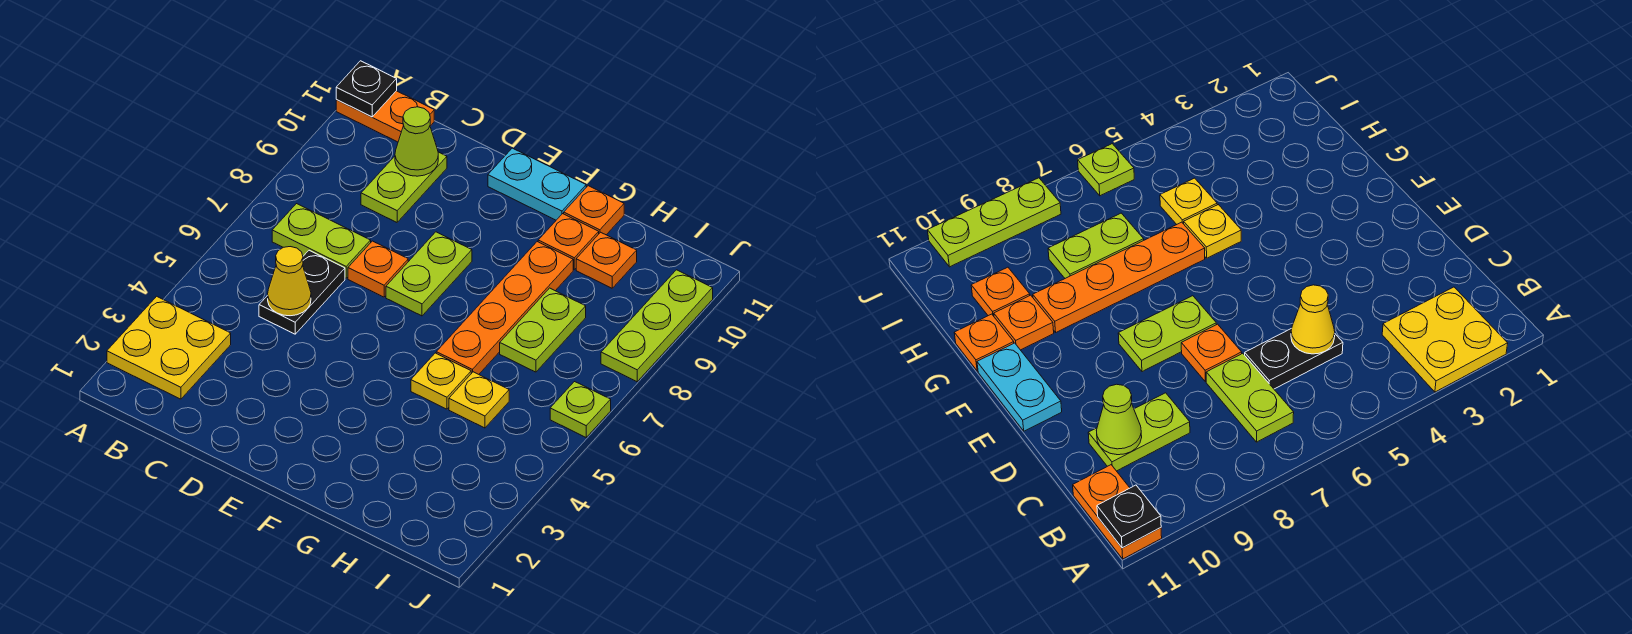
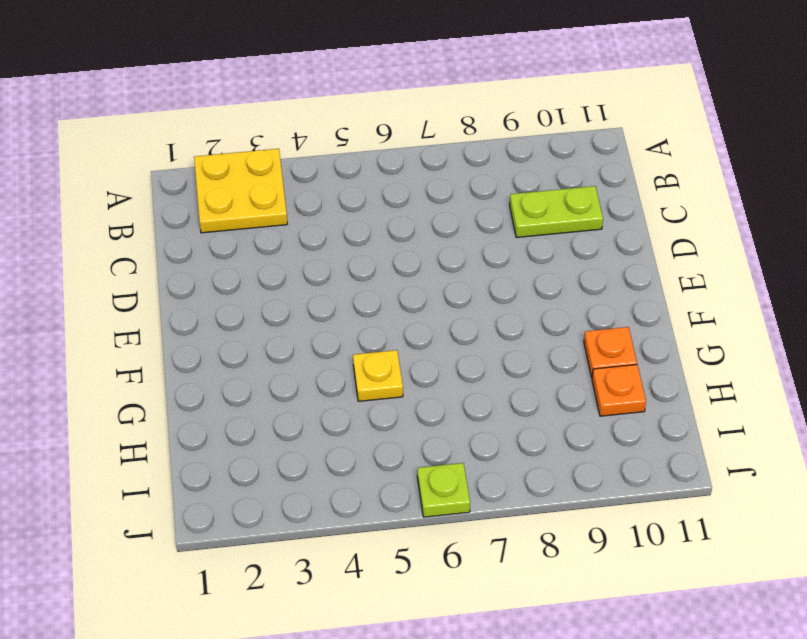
none -> orange 1x2 plate [336,91,434,142]
none -> lime 1x2 plate [272,204,371,278]
none -> black 1x2 plate [259,250,345,334]

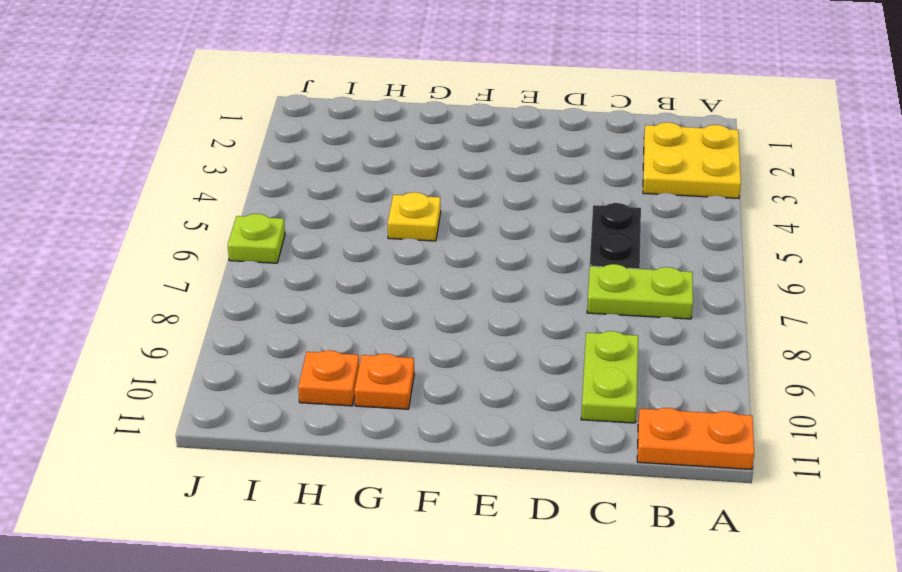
none -> orange 1x1 plate [348,241,408,297]
none -> lime 1x2 plate [386,232,472,316]
none -> cyan 1x2 plate [488,148,586,220]

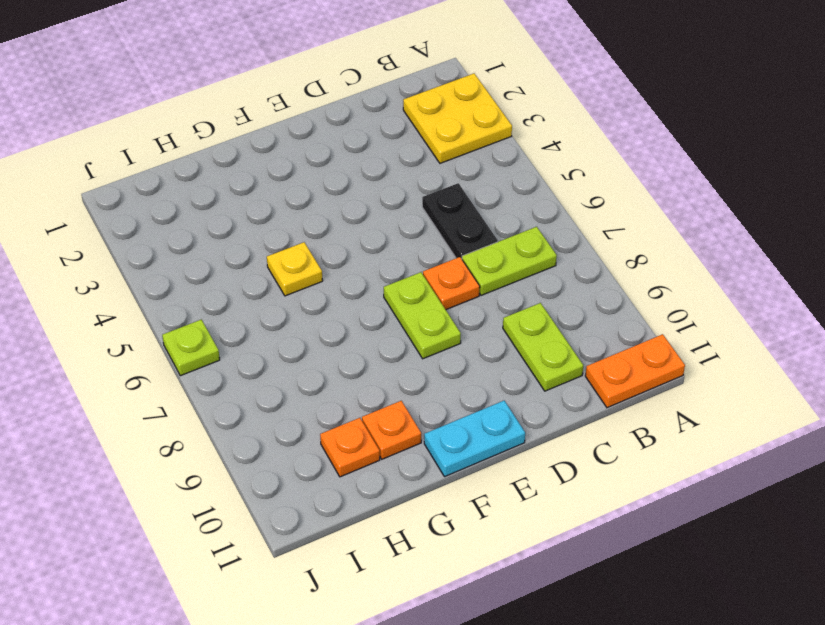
none -> orange 1x4 plate [436,242,573,374]
none -> orange 1x1 plate [564,186,624,235]
none -> yellow 1x1 plate [449,372,509,428]

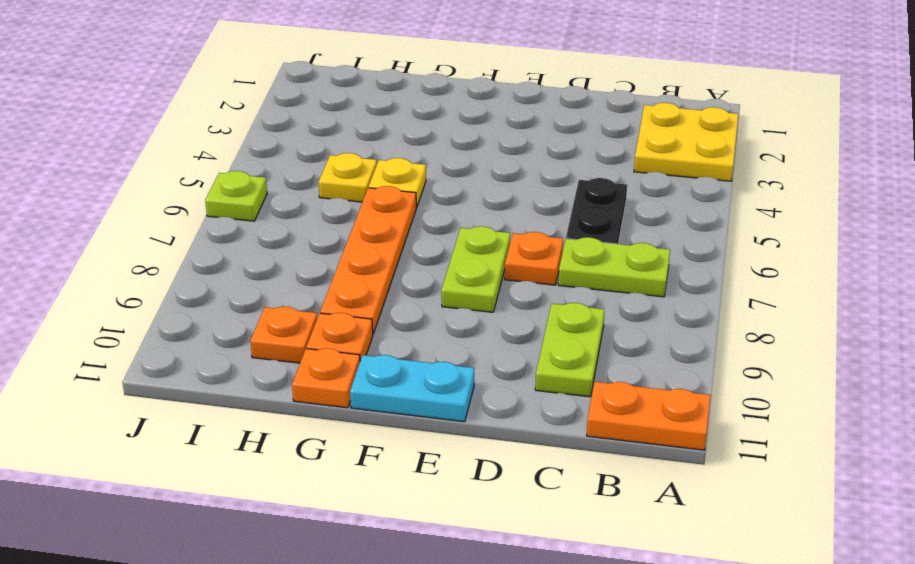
none -> lime 1x2 plate [500,288,586,372]
none -> lime 1x3 plate [601,270,713,382]
none -> black 1x1 plate [336,61,397,117]

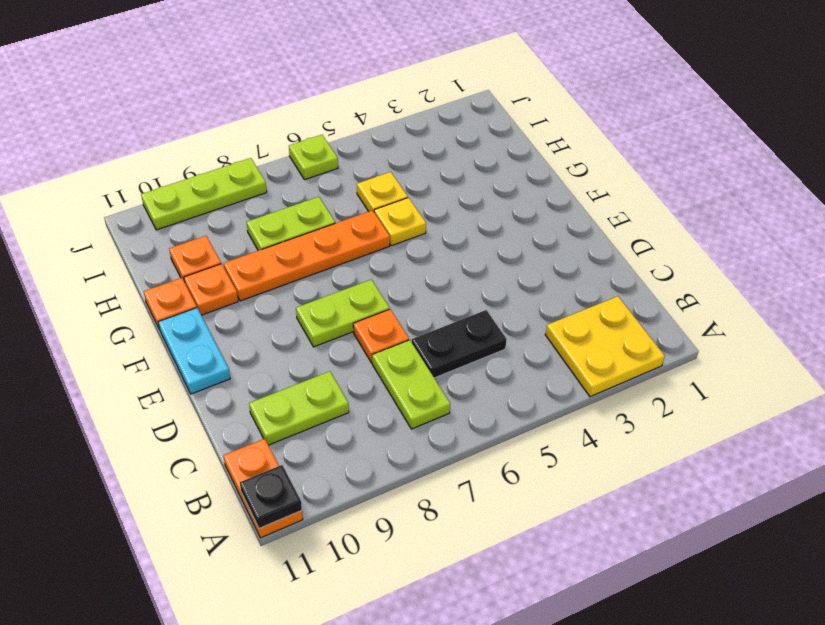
none -> yellow 1x1 cone [268,247,311,316]
none -> lime 1x1 cone [395,107,438,176]

